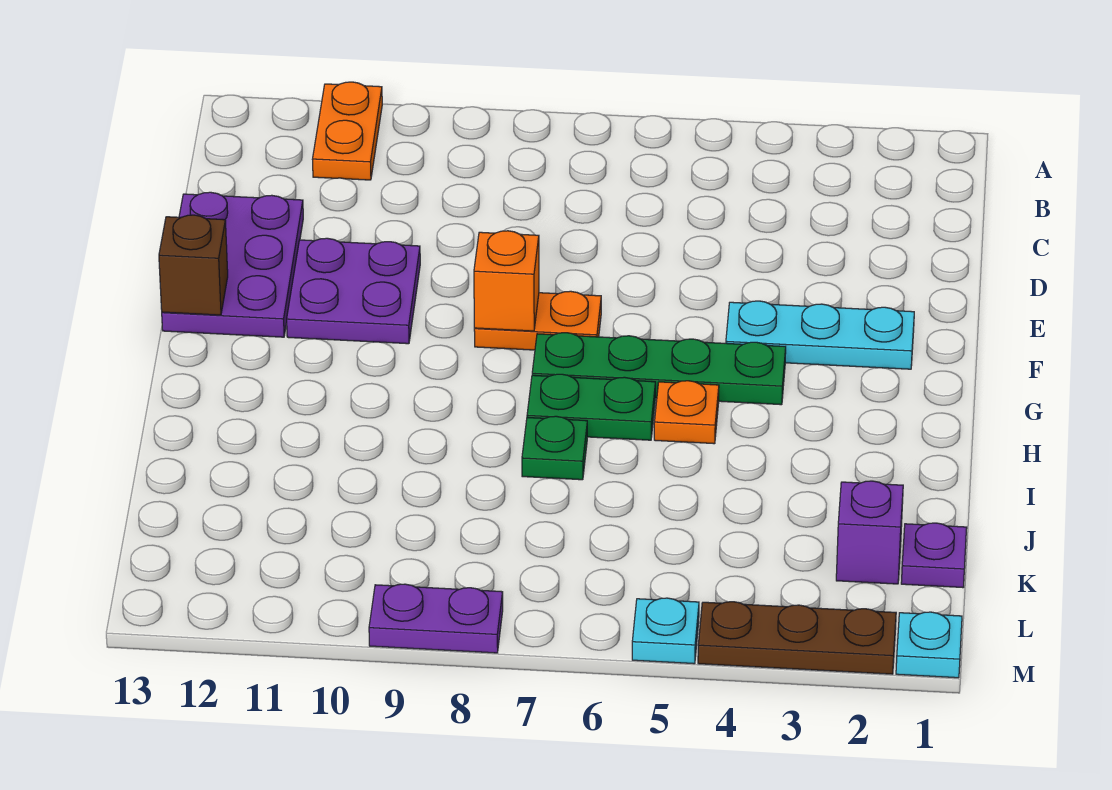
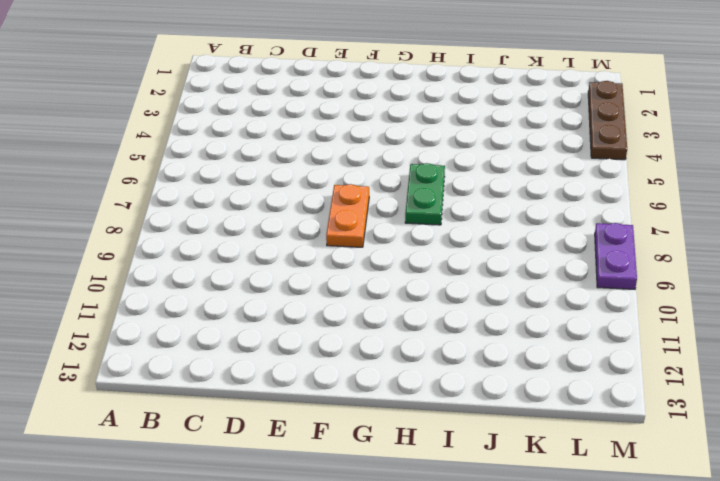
none -> orange 1x2 plate [312,82,382,180]
none -> purple 2x3 plate [162,192,303,337]
none -> purple 2x2 plate [287,238,420,344]

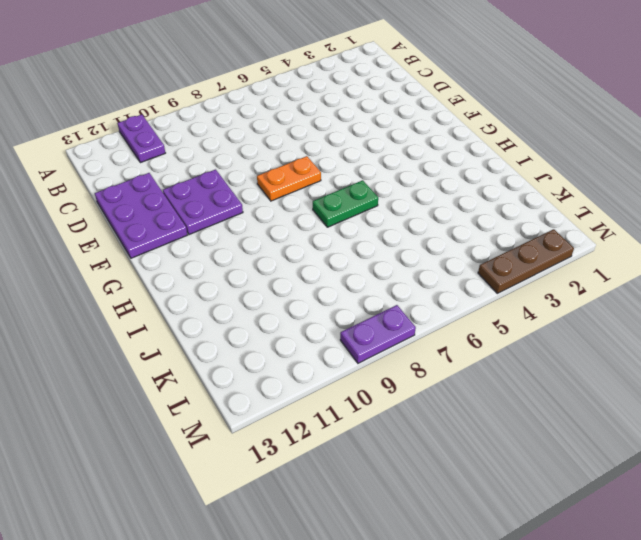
purple 1x2 plate [118,115,165,163] -> orange 1x2 plate [312,82,382,180]
none -> cyan 1x3 plate [726,301,914,369]
none -> green 1x4 plate [532,333,786,405]
none -> orange 1x1 plate [654,381,719,444]

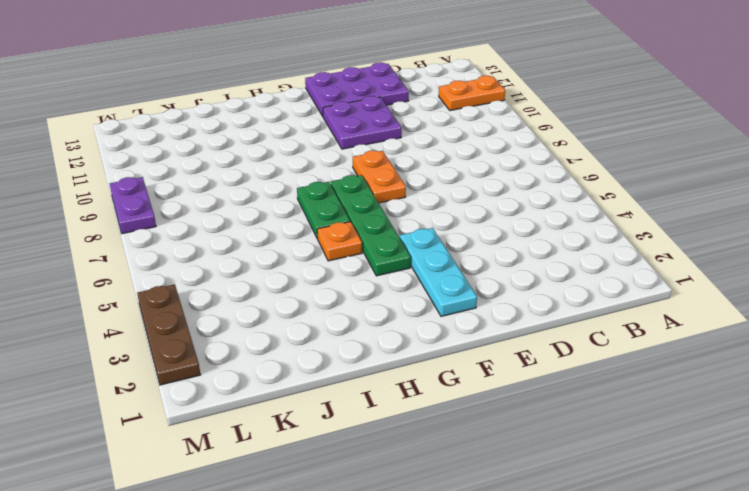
none -> green 1x1 plate [522,416,587,480]
none -> purple 1x1 plate [901,523,967,588]
none -> purple 1x1 brick [836,481,903,584]

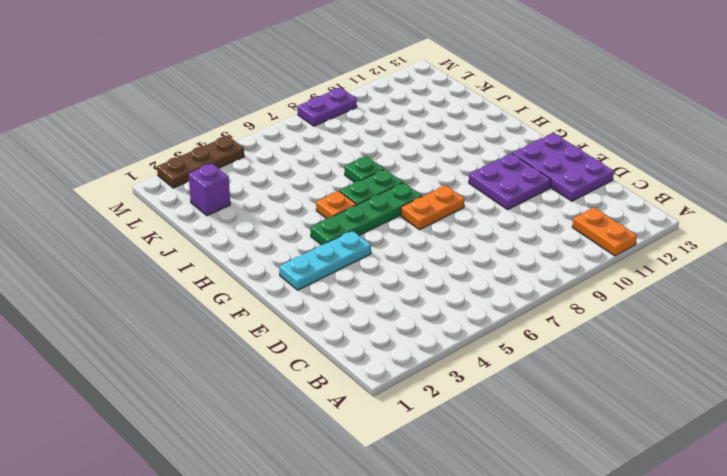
none -> purple 1x1 plate [901,523,967,588]
none -> cyan 1x1 plate [896,612,962,678]
none -> cyan 1x1 plate [632,598,699,664]

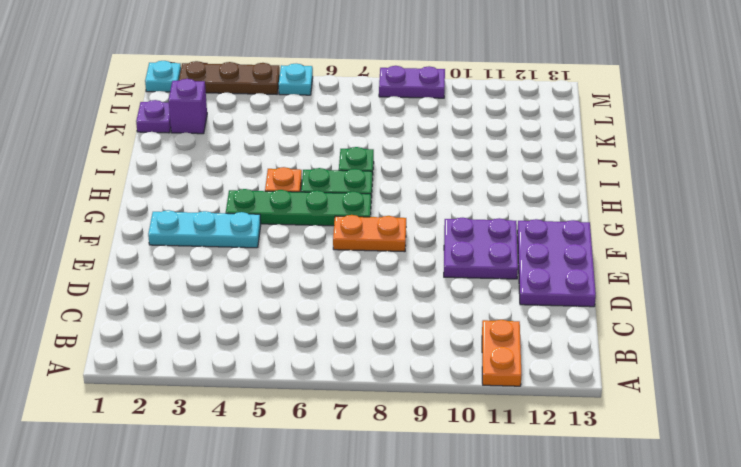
none -> orange 1x1 brick [474,231,539,331]
none -> brown 1x1 brick [159,215,228,315]

